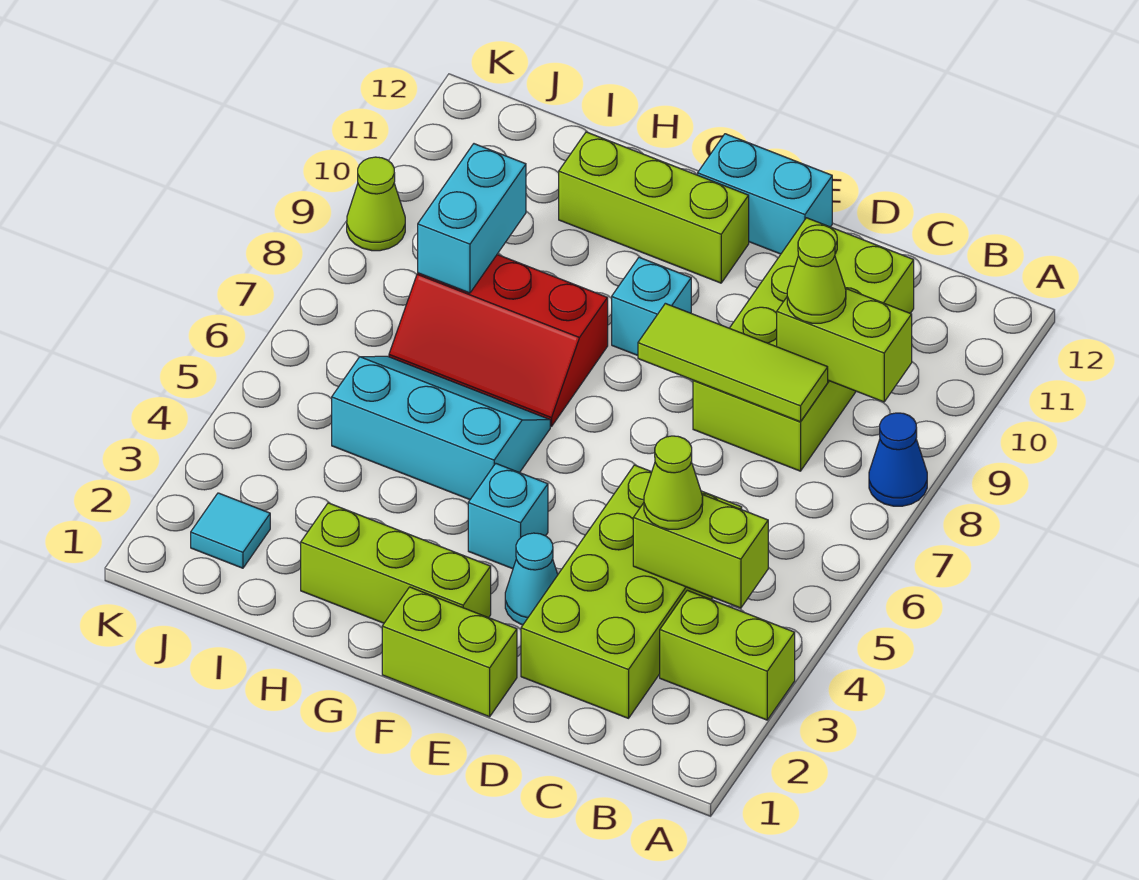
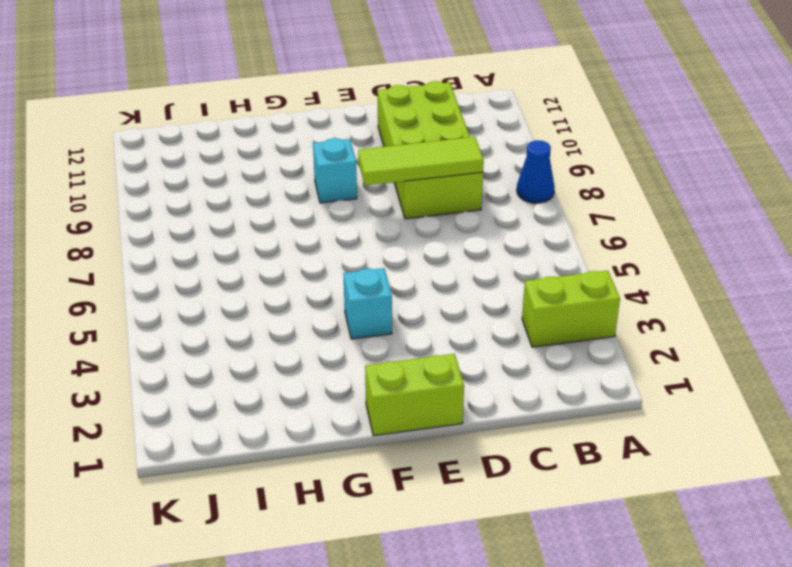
none -> lime 2x4 brick [521,465,742,718]
none -> cyan 1x1 cone [505,533,558,625]
none -> cyan 1x2 brick [698,134,832,254]

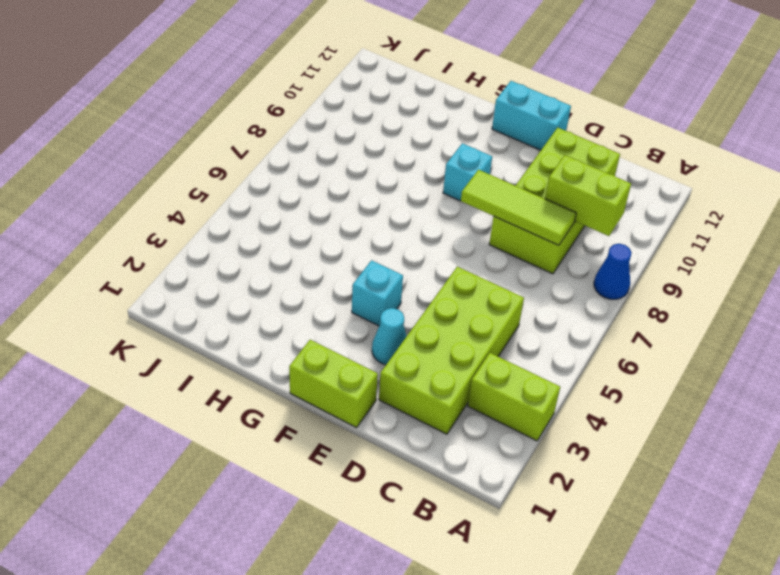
none -> lime 1x3 brick [301,503,491,623]
none -> lime 1x3 brick [559,132,749,283]
none -> cyan 2x3 slope [332,356,550,500]

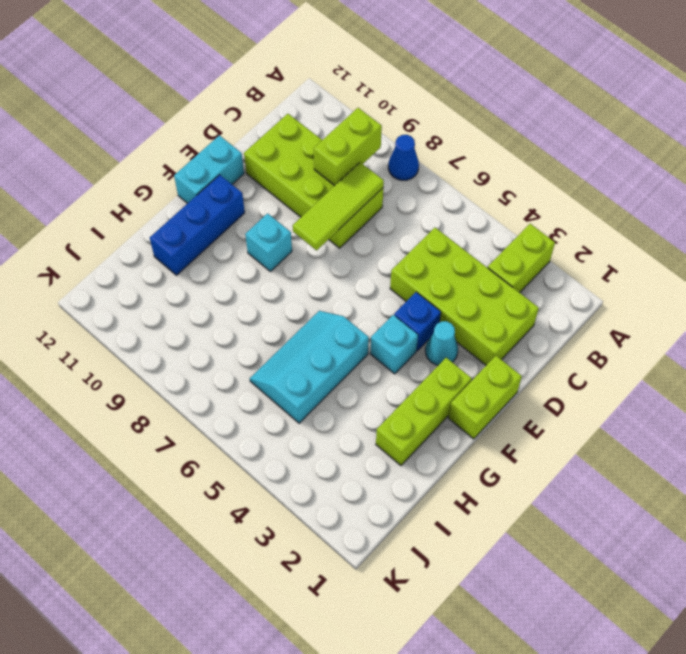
blue 1x1 brick [394,292,441,351] -> none
blue 1x3 brick [150,175,245,275] -> lime 1x3 brick [559,132,749,283]
none -> red 2x3 slope [389,255,608,427]
none -> cyan 1x1 tile [191,493,270,568]
none -> lime 1x1 cone [347,157,405,251]

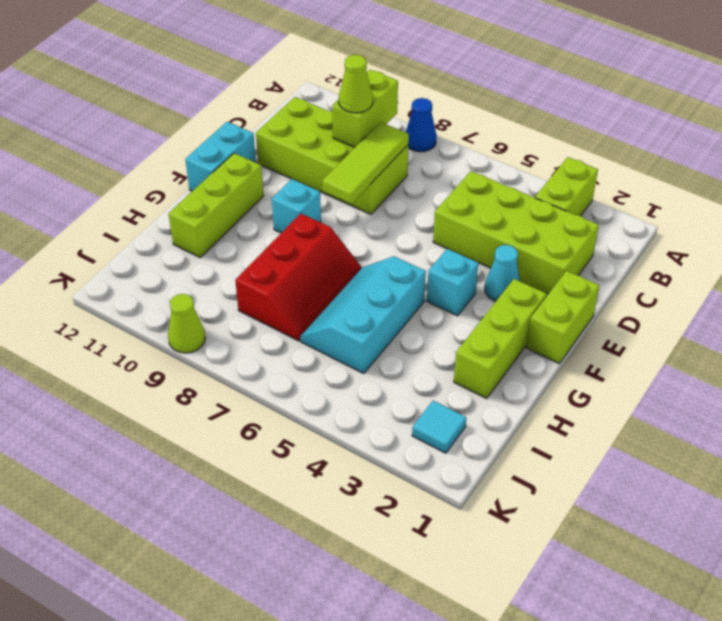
none -> lime 1x2 brick [633,494,768,608]
none -> cyan 1x2 brick [418,144,526,293]
none -> lime 1x1 cone [644,436,703,529]

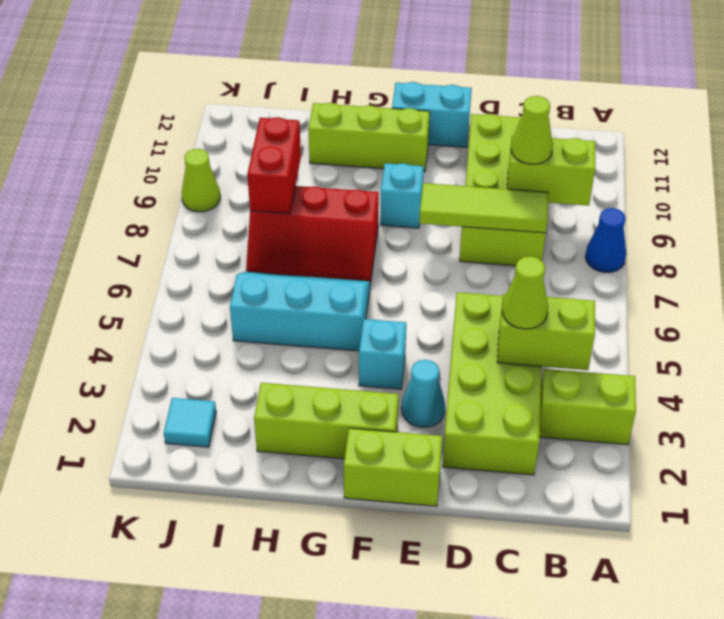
red 1x2 brick [247,117,301,214] -> cyan 1x2 brick [418,144,526,293]

